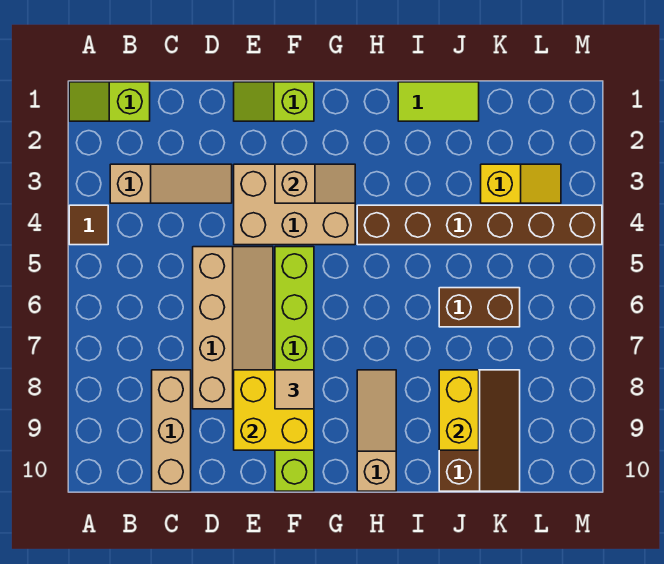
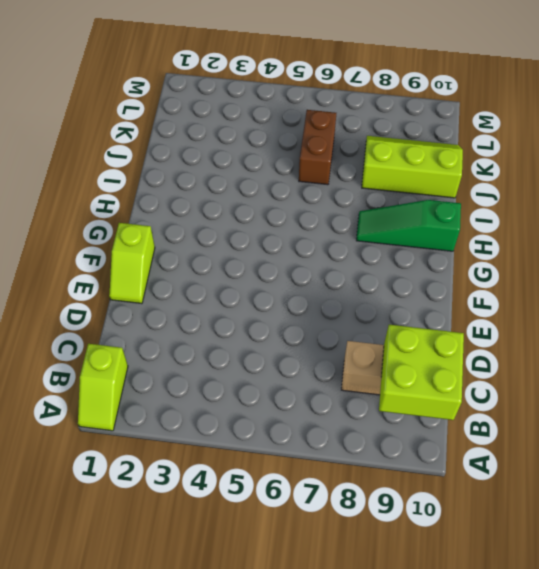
lime 2x2 brick [379,325,464,420] -> none
green 1x3 slope [356,200,461,251] -> tan 1x3 slope [357,370,396,491]
lime 2x3 slope [362,136,463,198] -> brown 2x3 slope [439,370,520,491]
none -> brown 1x1 tile [69,205,108,245]
none -> tan 1x3 slope [110,164,232,203]
none -> tan 2x4 slope [193,247,273,409]

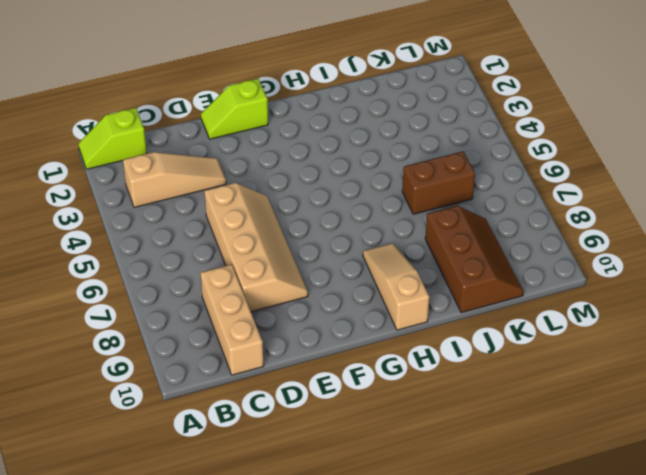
none -> brown 1x1 tile [69,205,108,245]
none -> tan 2x3 brick [234,164,355,245]
none -> lime 1x6 brick [275,247,314,491]

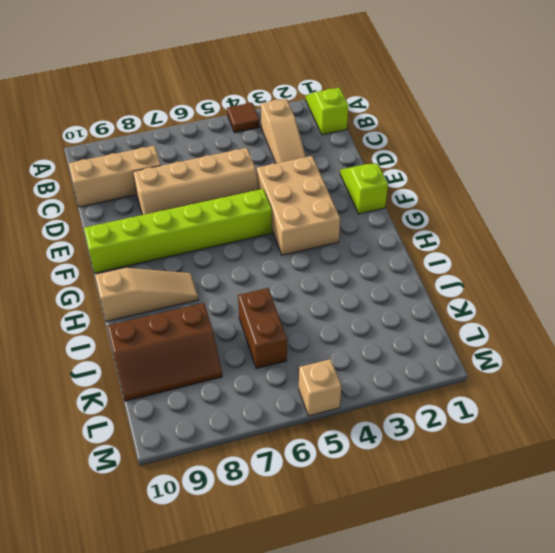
tan 1x1 brick [299,359,342,416] -> none
none -> brown 1x6 brick [357,205,602,245]
none -> lime 1x2 tile [398,82,479,121]
none -> yellow 1x2 slope [481,164,561,203]

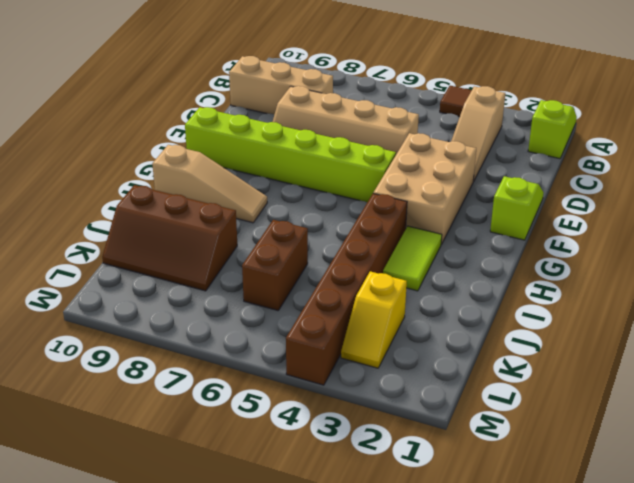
lime 1x2 tile [383,226,442,291] -> lime 1x2 tile moved to [398,82,479,121]
none -> yellow 2x2 brick [234,370,314,450]
none -> tan 1x2 slope [275,164,355,203]
none -> yellow 1x2 brick [439,370,479,450]

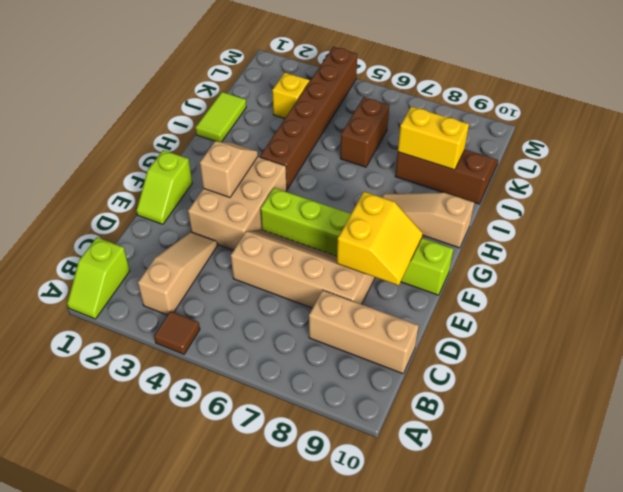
yellow 2x2 slope [337,192,423,285] -> yellow 2x2 brick [234,370,314,450]
none -> tan 1x1 tile [275,370,314,409]

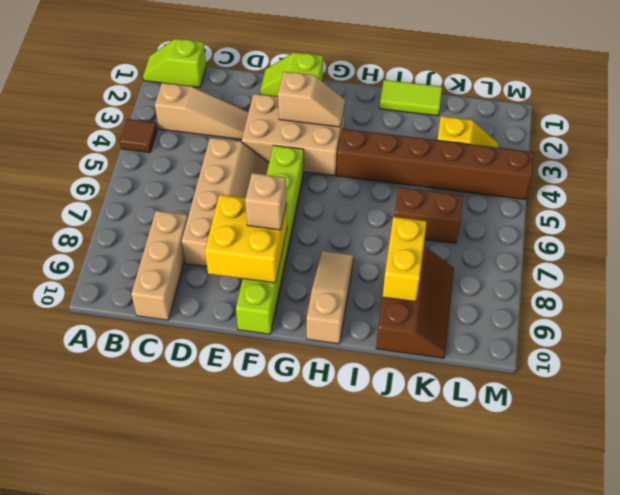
tan 1x1 brick [245,173,286,230] -> tan 1x1 tile [275,370,314,409]

